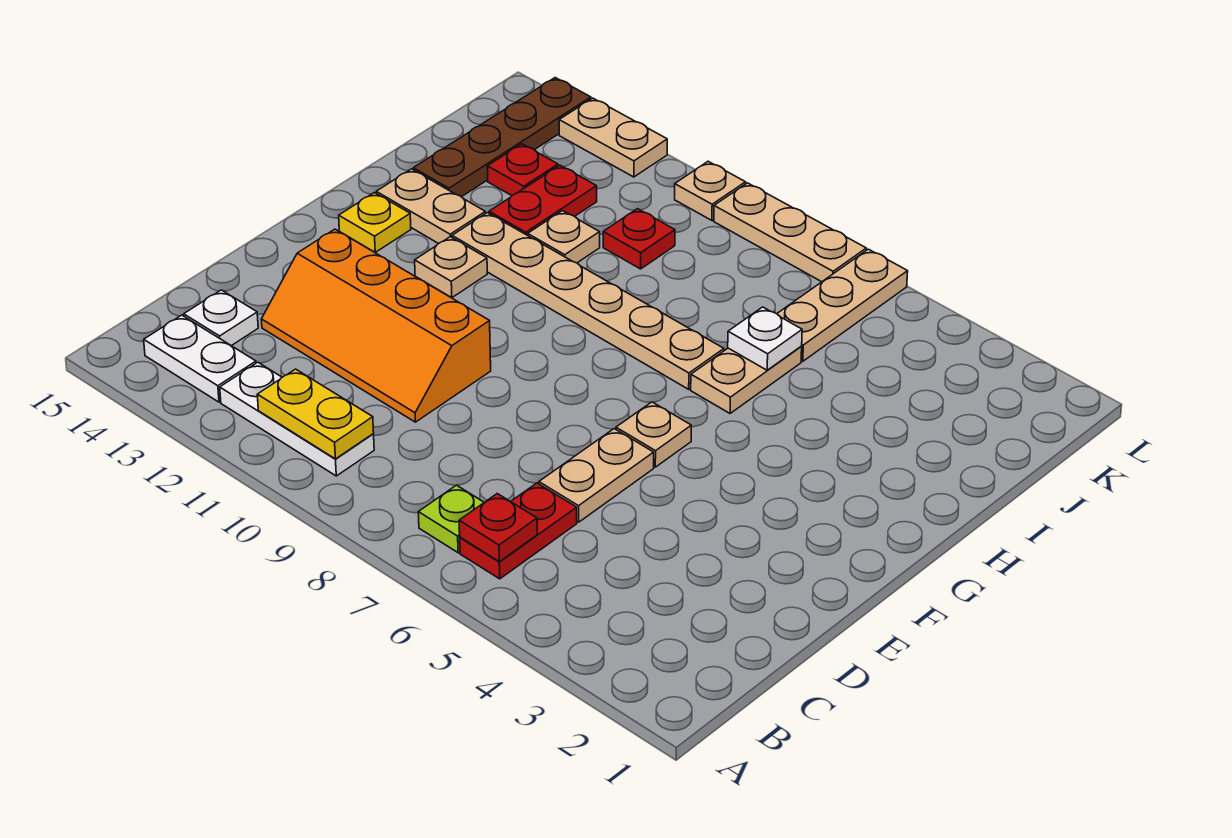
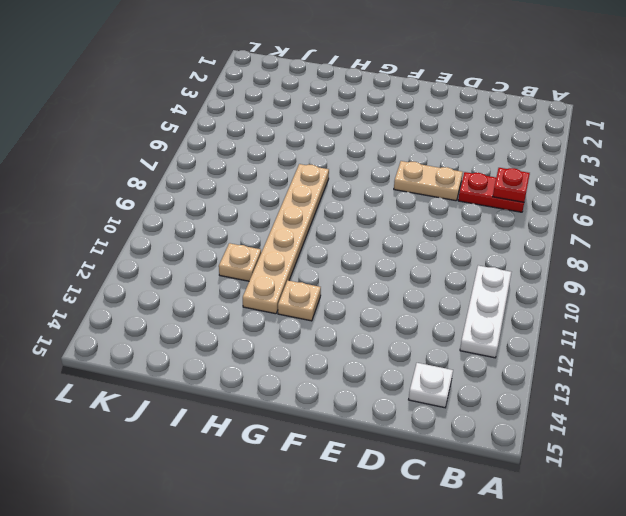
none -> lime 1x1 plate [418,485,484,553]
none -> white 1x2 plate [144,315,256,402]
none -> orange 2x4 slope [261,229,491,422]

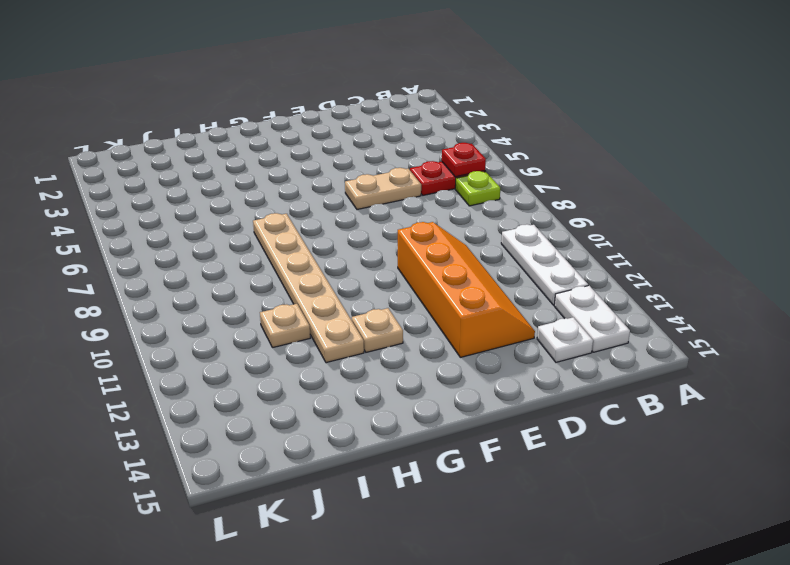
none -> tan 1x1 plate [616,402,691,467]
none -> yellow 1x1 plate [339,193,411,252]
none -> tan 1x2 plate [691,347,802,413]

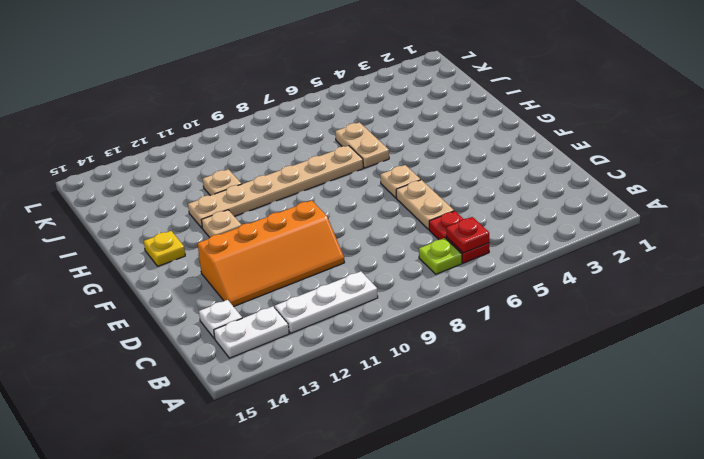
none -> tan 1x2 plate [376,169,486,244]
none -> red 1x2 plate [489,165,597,235]
none -> brown 1x4 plate [413,78,591,197]

